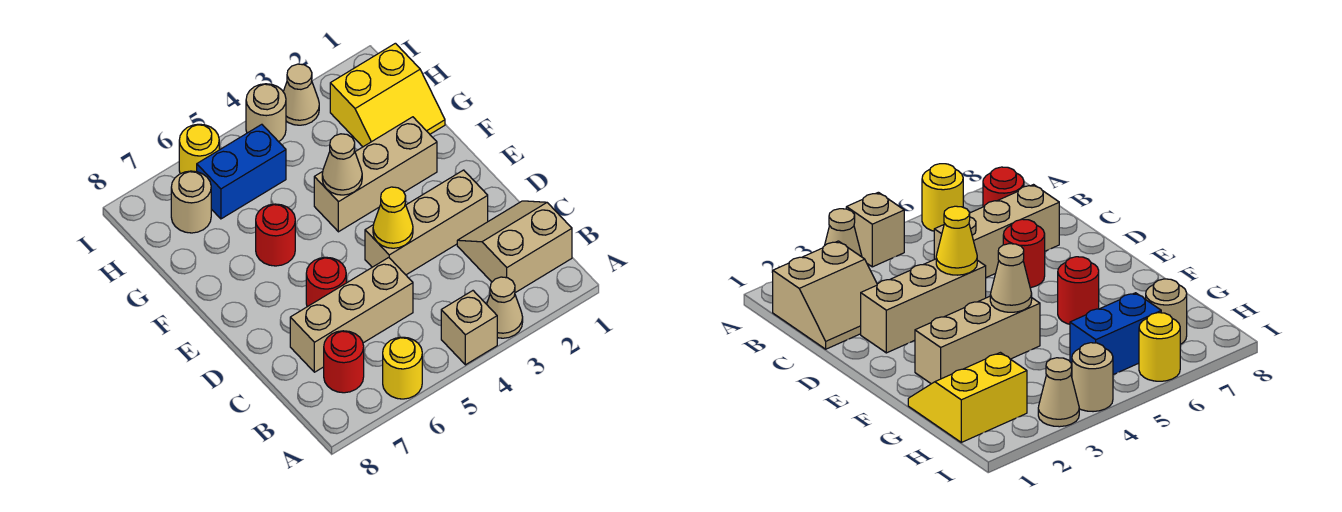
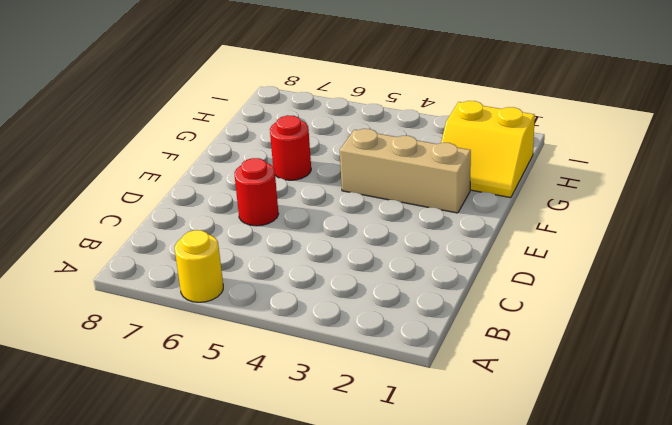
none -> tan 1x1 cone [487,277,523,338]
none -> tan 1x1 brick [441,291,497,365]
none -> tan 2x2 slope [457,201,572,293]

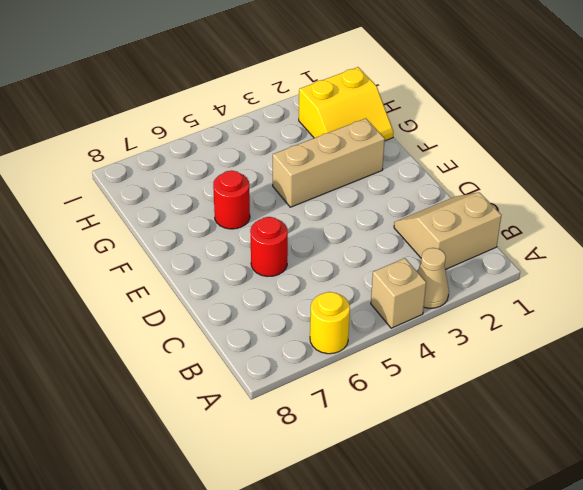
none -> red 1x1 round brick [324,331,364,393]
none -> tan 1x3 brick [290,258,413,372]
none -> tan 1x3 brick [365,170,488,275]

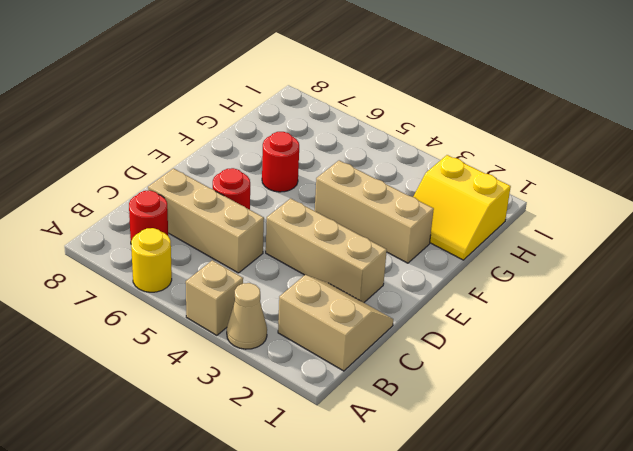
none -> blue 1x2 brick [197,124,286,219]
none -> tan 1x1 round brick [171,171,211,233]
none -> tan 1x1 cone [283,64,319,125]

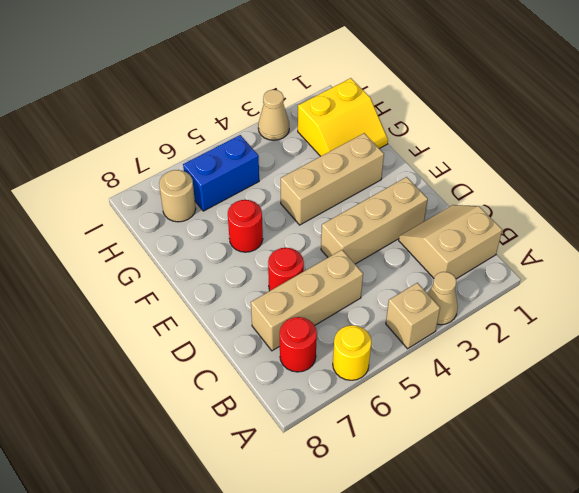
none -> tan 1x1 round brick [246,84,286,142]
none -> yellow 1x1 round brick [179,124,219,174]
none -> yellow 1x1 cone [373,187,413,248]

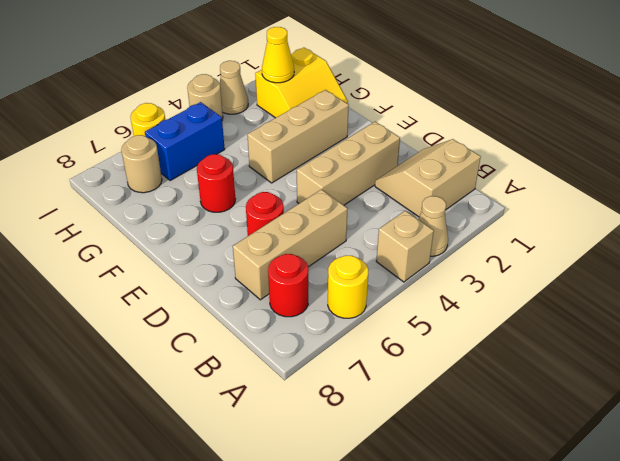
yellow 1x1 cone [262,27,294,83] -> yellow 1x1 cone moved to [373,187,413,248]
none -> tan 1x1 cone [322,134,362,195]

